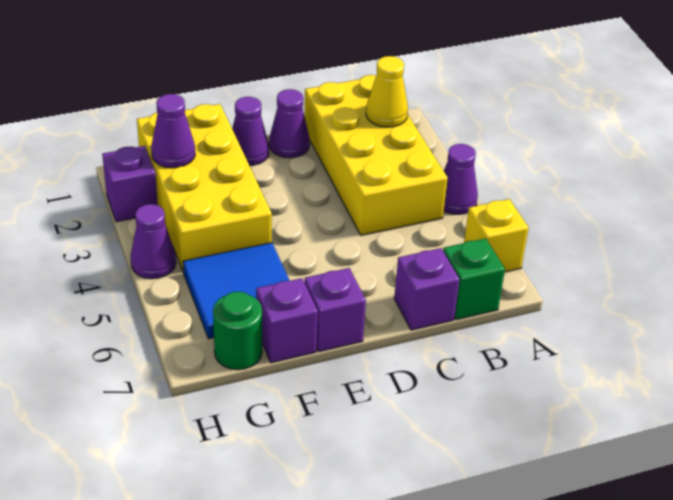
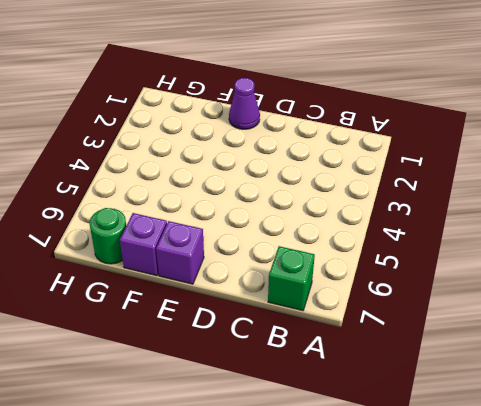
none -> purple 1x1 cone [444,144,478,214]
none -> yellow 1x1 brick [464,199,529,272]
none -> yellow 2x4 brick [304,75,448,235]

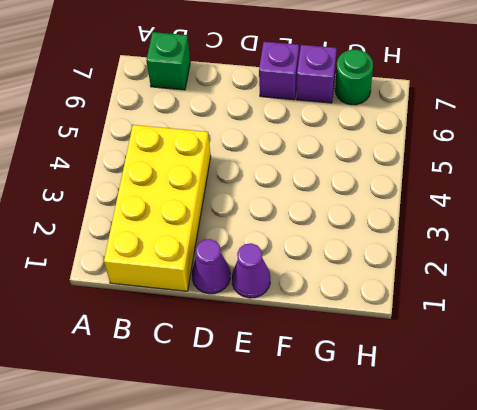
none -> purple 1x1 cone [444,144,478,214]
none -> yellow 1x1 brick [464,199,529,272]
none -> purple 1x1 brick [394,248,460,330]

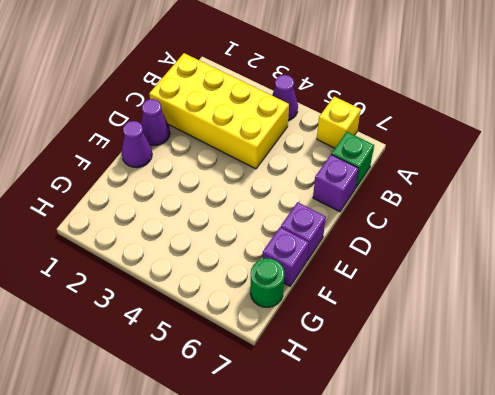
none -> yellow 2x4 brick [137,104,272,273]
none -> blue 2x2 tile [183,243,290,339]
none -> purple 1x1 brick [102,146,158,222]

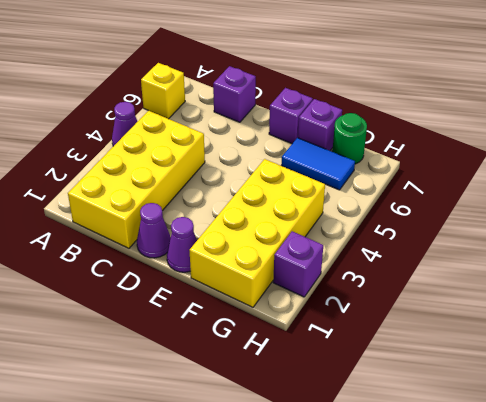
blue 1x2 tile [281,138,355,190] -> blue 2x2 tile [183,243,290,339]
none -> green 1x1 brick [443,238,505,320]
none -> purple 1x1 cone [131,204,176,279]
none -> yellow 1x1 cone [366,56,408,127]

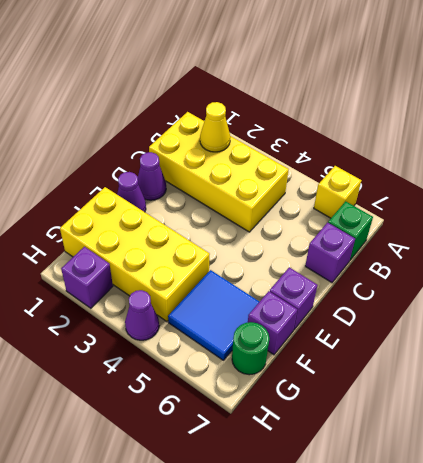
none -> purple 1x1 cone [444,144,478,214]
none -> purple 1x1 cone [151,94,195,168]

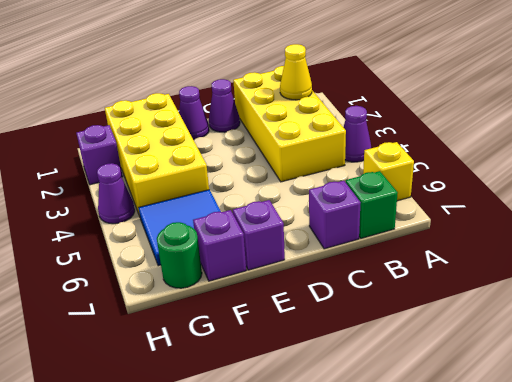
none -> purple 1x1 cone [151,94,195,168]

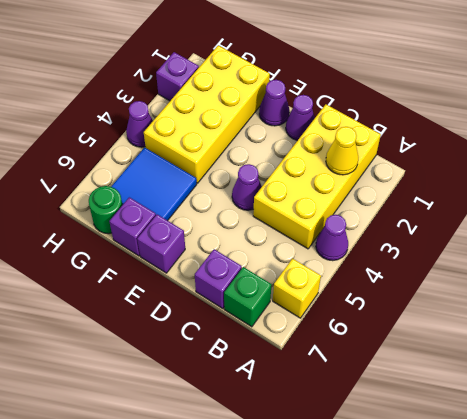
purple 1x1 cone [232,164,262,210] -> purple 1x1 cone moved to [151,94,195,168]

